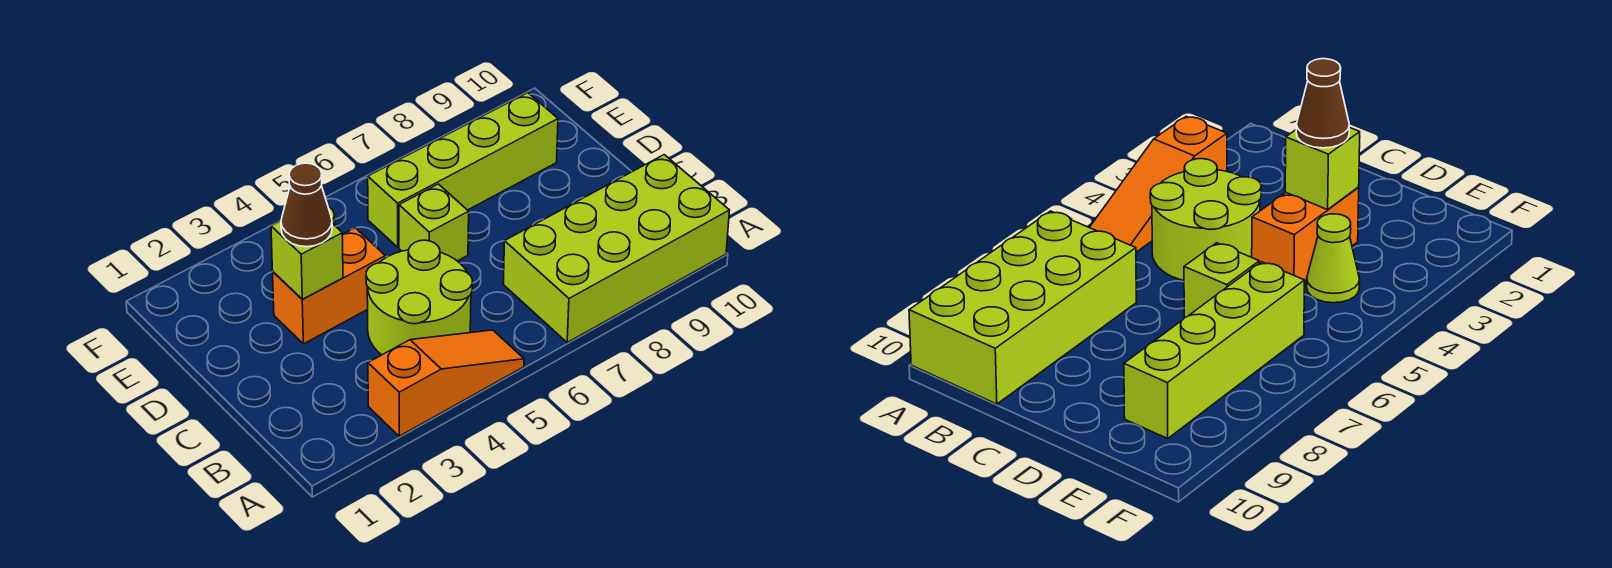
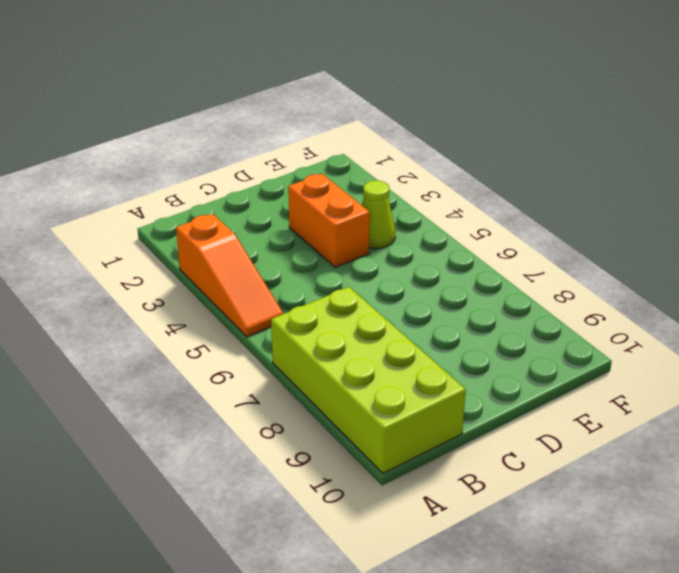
none -> lime 2x2 round brick [366,240,472,355]
none -> lime 1x1 brick [399,184,469,261]

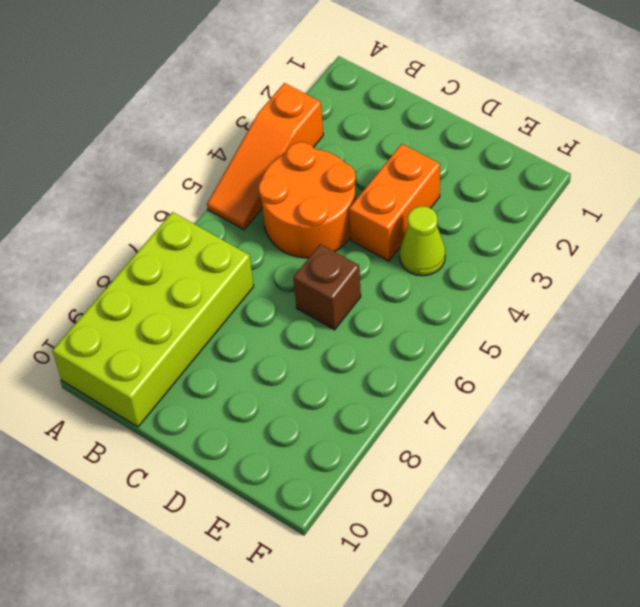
orange 2x2 round brick [259,142,356,258] -> lime 2x2 round brick [366,240,472,355]
brown 1x1 brick [293,244,361,330] -> lime 1x1 brick [399,184,469,261]
none -> lime 1x4 brick [368,93,558,247]
none -> lime 1x1 brick [271,221,343,299]

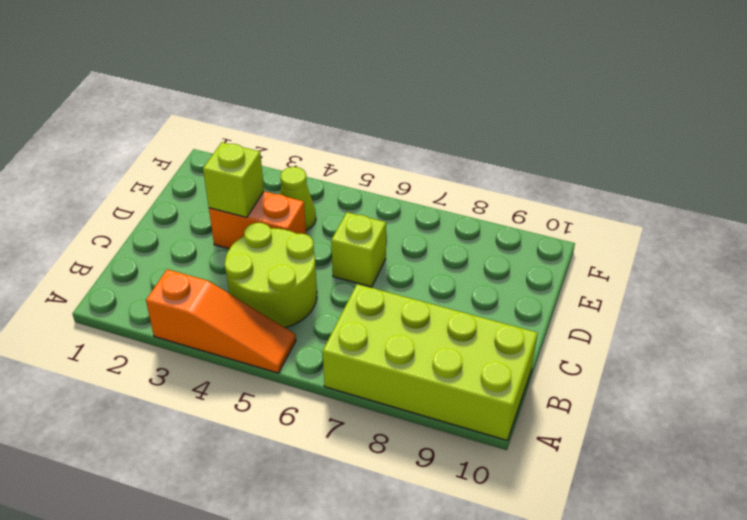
none -> lime 1x4 brick [368,93,558,247]
none -> brown 1x1 cone [281,163,332,247]

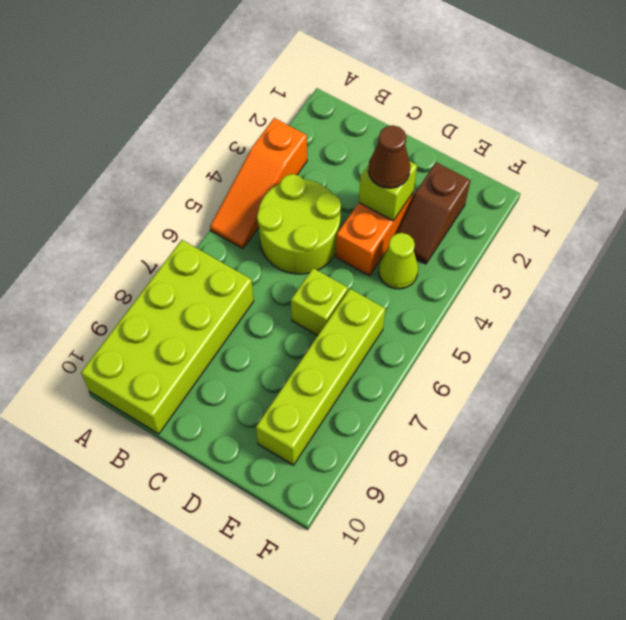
brown 1x2 slope [396,162,470,264] -> none

